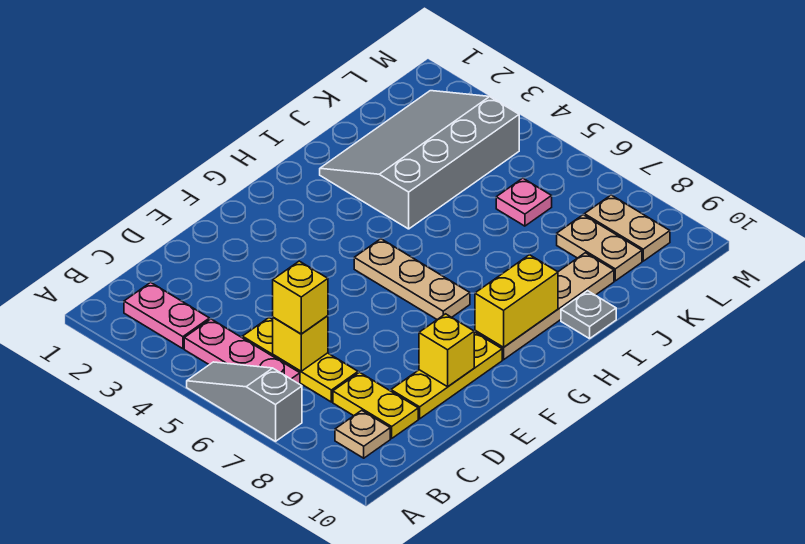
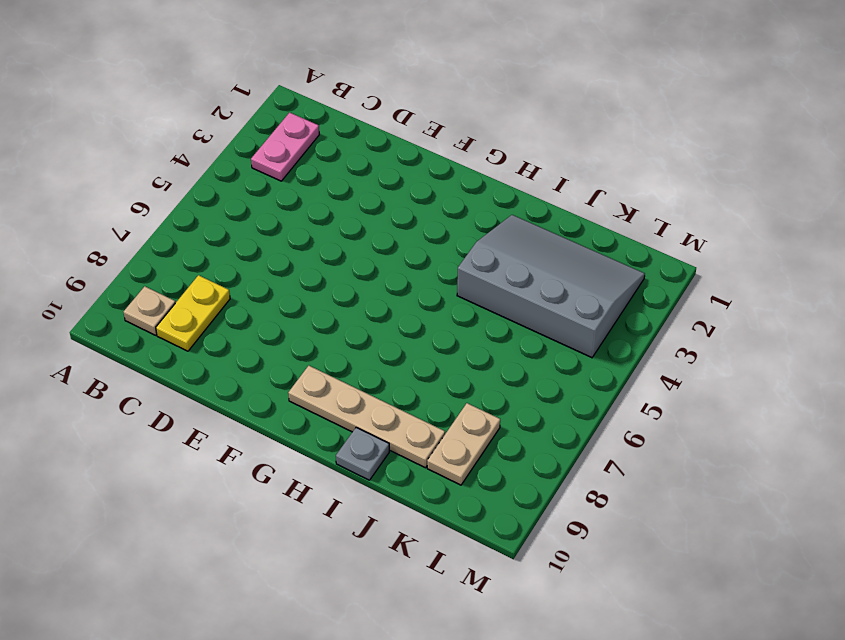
none -> grey 1x3 slope [187,362,302,441]
none -> pink 1x3 plate [184,319,300,384]
none -> yellow 1x3 plate [242,318,358,402]

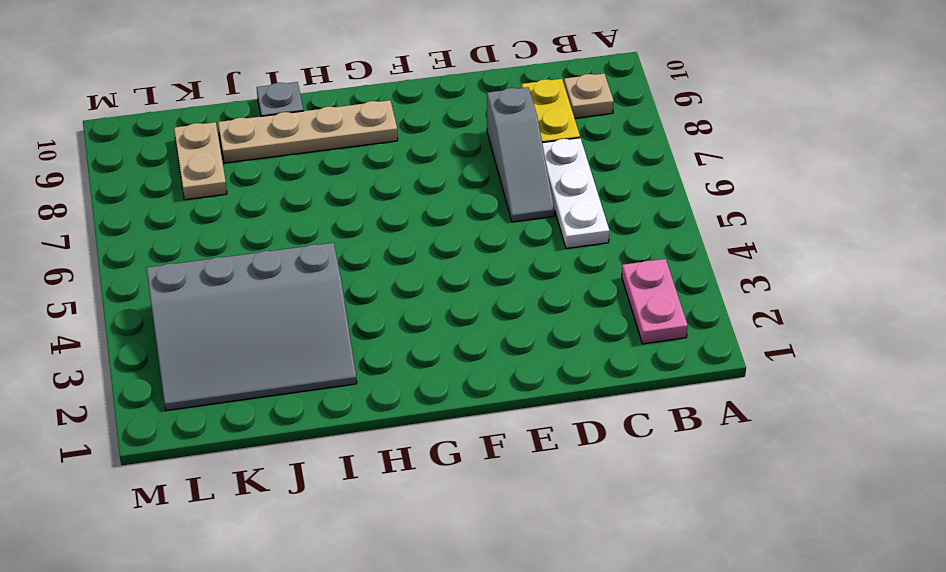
white 1x3 plate [542,138,609,248] -> yellow 1x3 plate [242,318,358,402]
grey 1x3 slope [487,87,555,222] -> grey 1x3 slope moved to [187,362,302,441]
none -> pink 1x3 plate [184,319,300,384]
none -> yellow 1x3 plate [391,332,502,419]
none -> tan 1x3 plate [354,239,470,319]

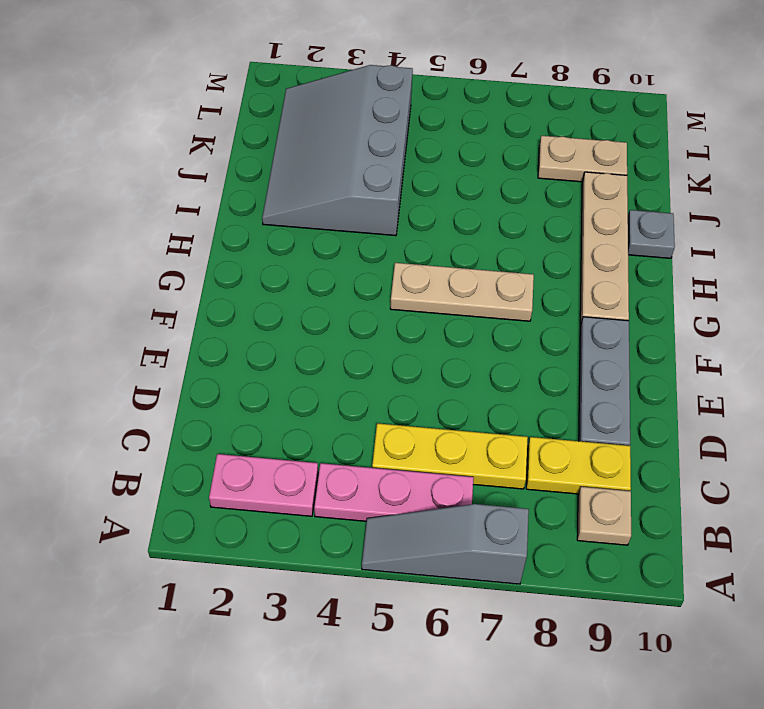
grey 1x3 plate [579,317,630,446] -> yellow 1x3 plate [391,332,502,419]
none -> pink 1x1 plate [496,178,552,226]
none -> tan 1x2 plate [584,195,670,261]
none -> yellow 1x1 brick [273,316,328,371]

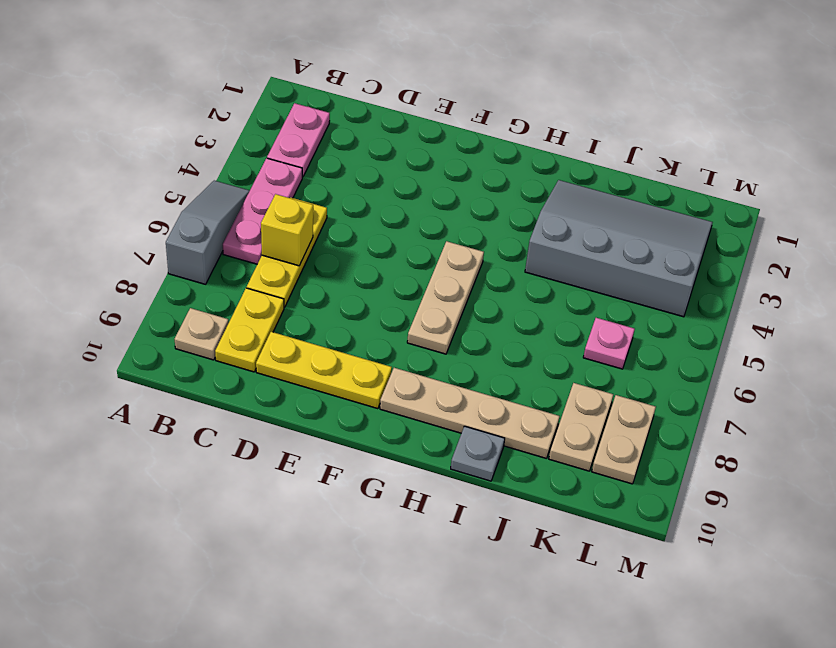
none -> yellow 1x1 brick [419,314,474,387]
none -> yellow 1x2 brick [475,255,558,347]
none -> yellow 1x1 brick [273,261,328,334]

